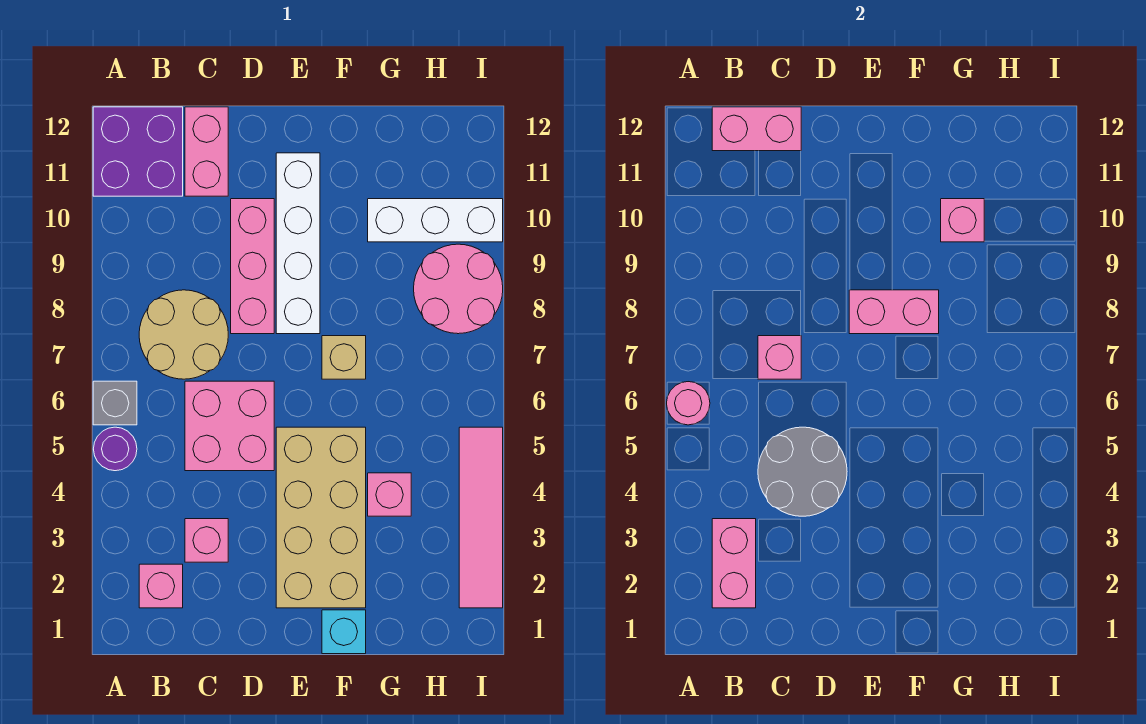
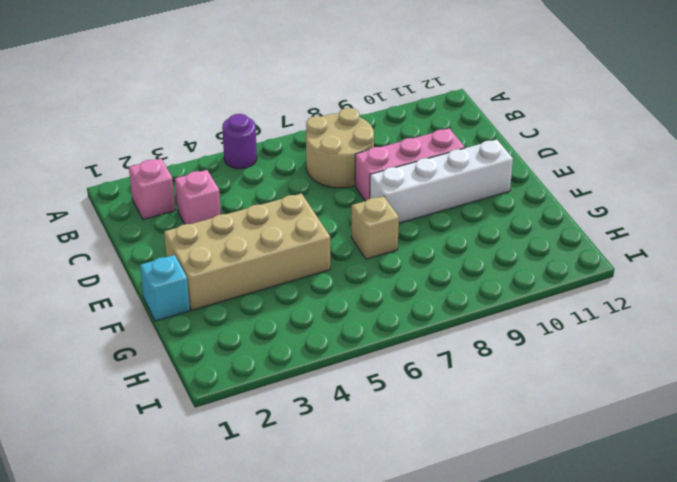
none -> grey 1x1 brick [93,381,137,425]
none -> purple 2x2 brick [93,107,183,196]
none -> pink 2x2 brick [185,381,274,471]

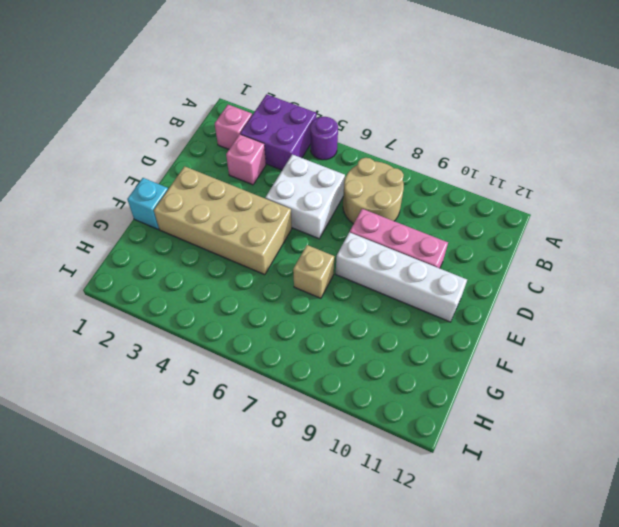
purple 2x2 brick [240,94,316,170] -> purple 2x2 brick moved to [93,107,183,196]
white 2x2 brick [265,154,345,239] -> pink 2x2 brick [185,381,274,471]
none -> grey 1x1 brick [93,381,137,425]
none -> pink 1x2 brick [185,107,228,196]
none -> pink 1x1 brick [368,473,411,516]

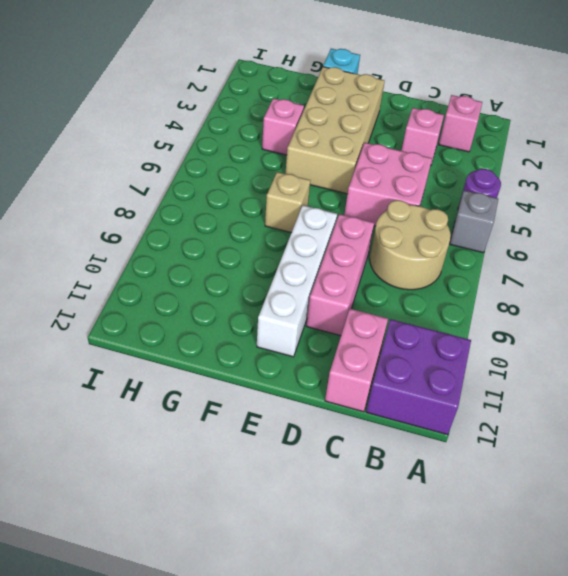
none -> white 1x3 brick [368,199,503,242]
none -> pink 2x2 round brick [414,244,503,334]
none -> pink 1x4 tile [459,427,503,608]

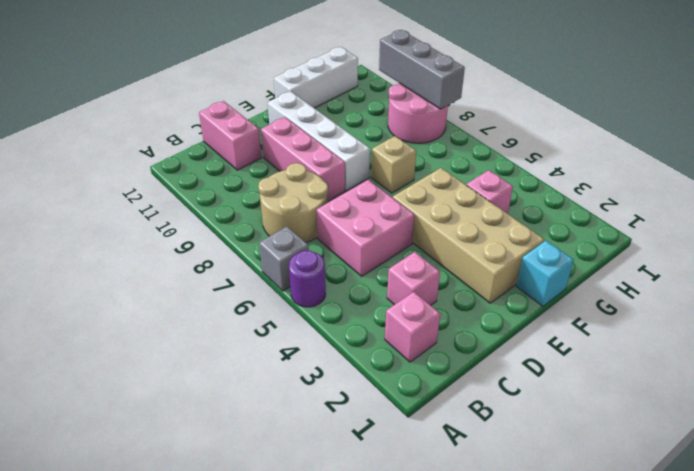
white 1x3 brick [274,47,358,108] -> white 1x3 brick moved to [368,199,503,242]
grey 1x3 brick [379,30,465,109] -> none
none -> purple 2x2 brick [93,107,183,196]
none -> pink 1x4 tile [459,427,503,608]
none -> pink 1x1 round brick [667,382,710,425]

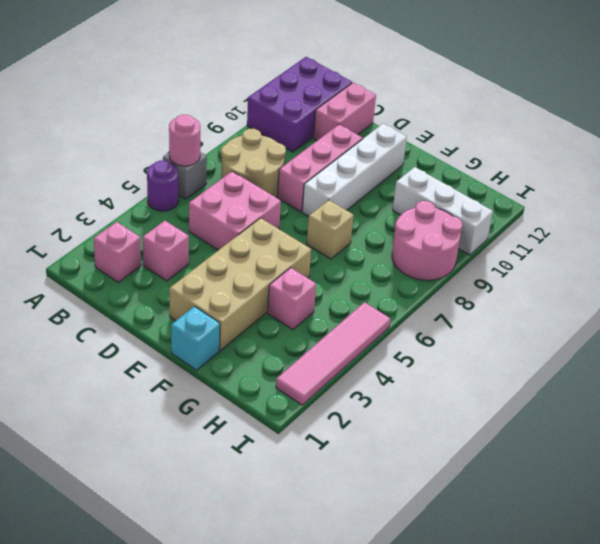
purple 2x3 brick [247,57,352,152] -> purple 2x2 brick [93,107,183,196]
none -> pink 1x2 brick [712,519,756,608]
none -> pink 1x2 brick [712,107,801,151]
none -> grey 2x2 round brick [758,427,847,516]

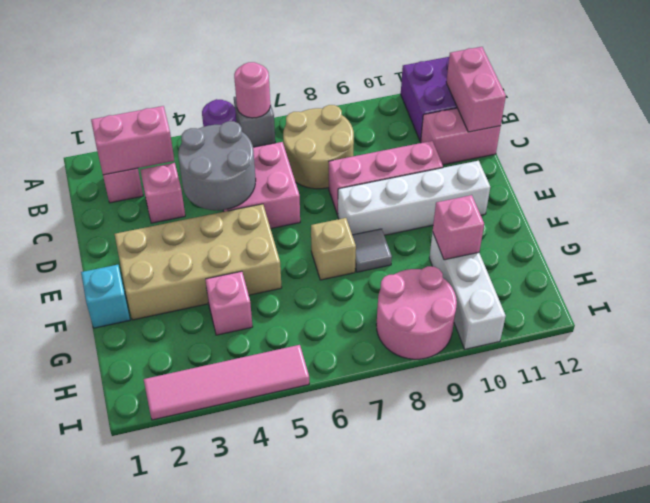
grey 1x1 tile [352,229,392,272] -> none
none -> pink 1x1 brick [758,336,801,379]
none -> pink 1x2 brick [849,290,939,334]

